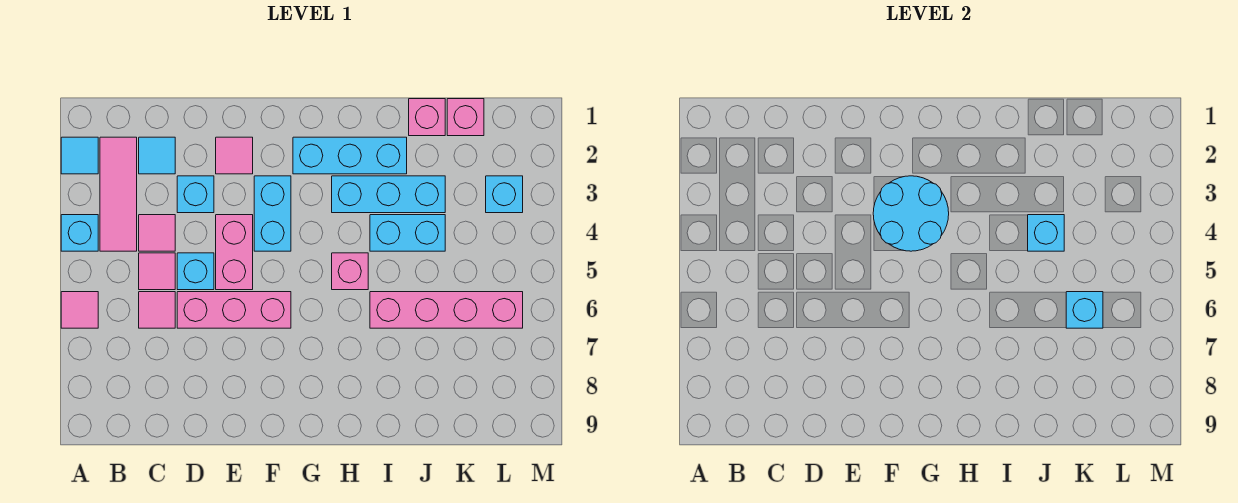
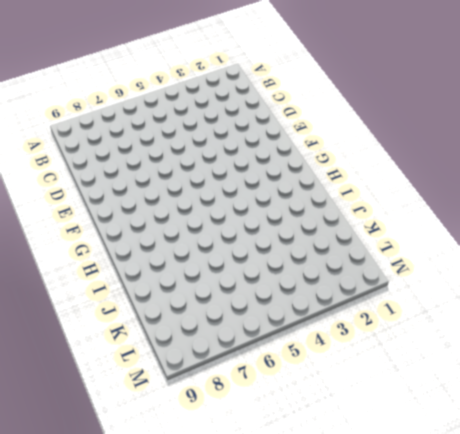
none -> cyan 1x1 tile [61,137,98,174]
none -> cyan 1x1 brick [61,215,98,251]
none -> pink 1x1 tile [61,292,98,328]

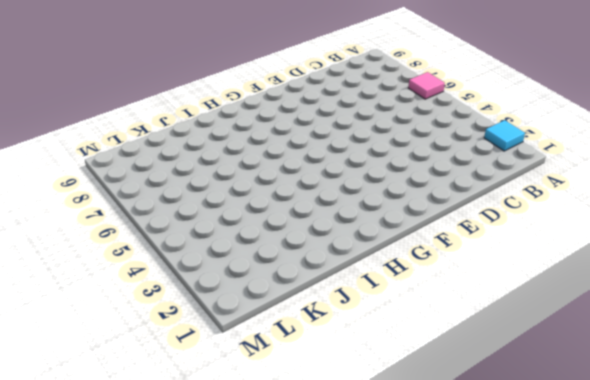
none -> cyan 1x1 brick [61,215,98,251]
none -> pink 1x3 tile [100,137,137,251]
none -> cyan 1x1 tile [139,137,175,174]

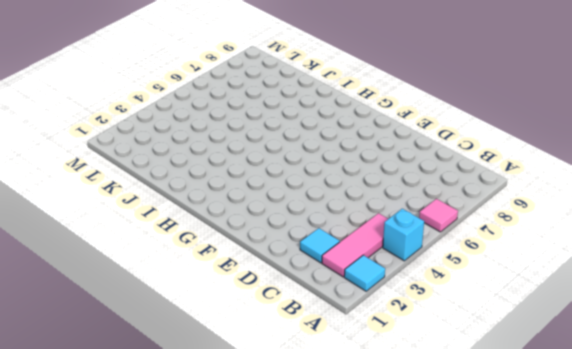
none -> pink 1x1 tile [139,215,175,251]
none -> pink 1x1 tile [139,253,175,290]
none -> pink 1x1 tile [139,292,175,328]

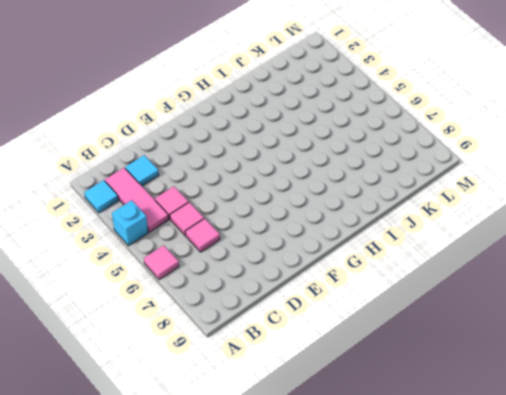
none -> cyan 1x1 brick [177,176,214,213]
none -> cyan 1x1 brick [177,253,214,290]
none -> pink 1x3 brick [177,292,291,328]

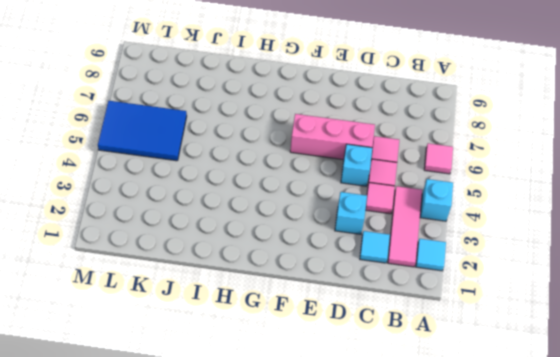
blue 2x3 tile [98,101,187,161] -> pink 1x4 brick [370,292,523,328]
none -> pink 1x1 tile [216,137,253,174]
none -> pink 1x2 brick [216,215,253,290]
none -> cyan 1x2 brick [254,176,291,251]

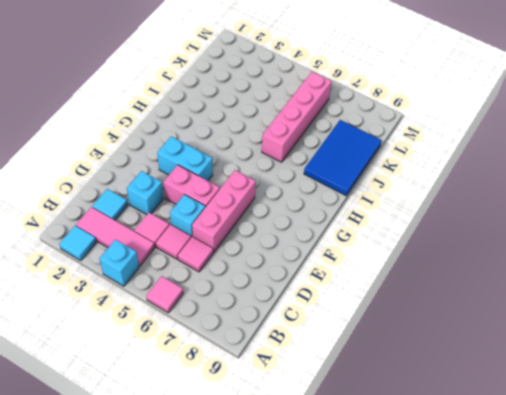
blue 2x3 tile [304,120,382,196] -> none
none -> pink 1x1 tile [216,137,253,174]
none -> cyan 1x3 brick [293,137,407,174]
none -> cyan 1x3 brick [332,176,445,213]

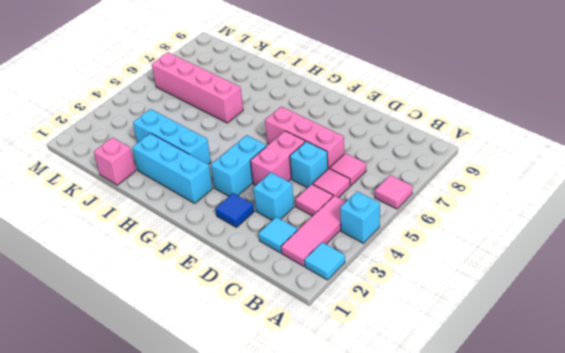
blue 1x1 tile [215,193,254,227] -> pink 1x1 tile [216,137,253,174]
none -> pink 1x1 brick [332,253,368,290]
none -> cyan 1x2 brick [370,215,445,251]
none -> pink 1x1 brick [447,99,484,136]

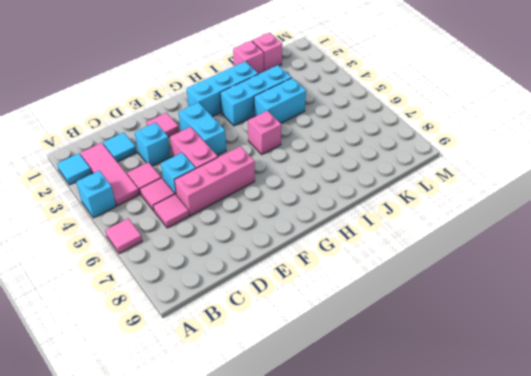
none -> pink 1x4 brick [370,292,523,328]
none -> cyan 1x1 brick [486,176,523,213]
none -> cyan 2x2 round brick [873,176,949,251]

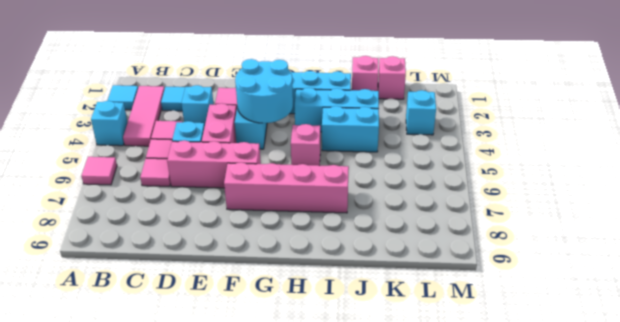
pink 1x4 brick [224,162,349,213] -> pink 1x4 brick moved to [370,292,523,328]
none -> cyan 1x1 brick [1028,215,1064,251]
none -> cyan 1x1 brick [1066,292,1103,328]

